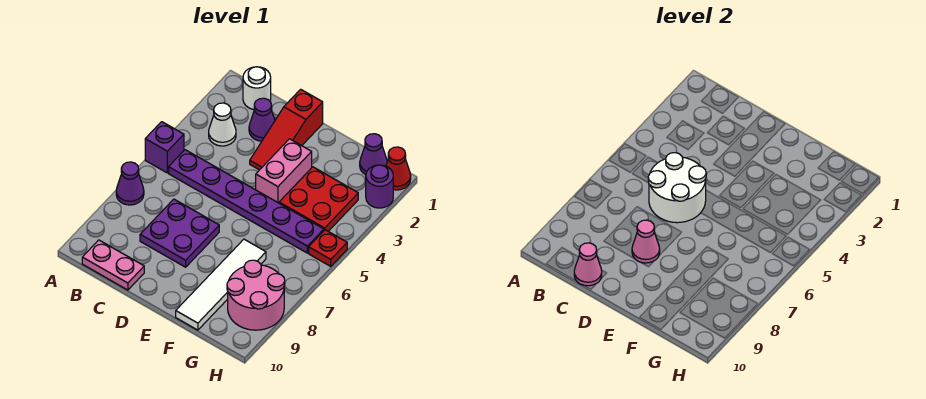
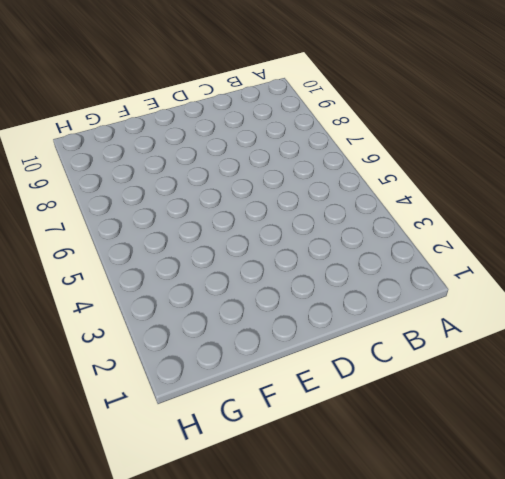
none -> purple 1x1 brick [145,122,184,173]
none -> purple 1x1 cone [116,162,144,205]
none -> white 1x1 round brick [243,67,271,110]

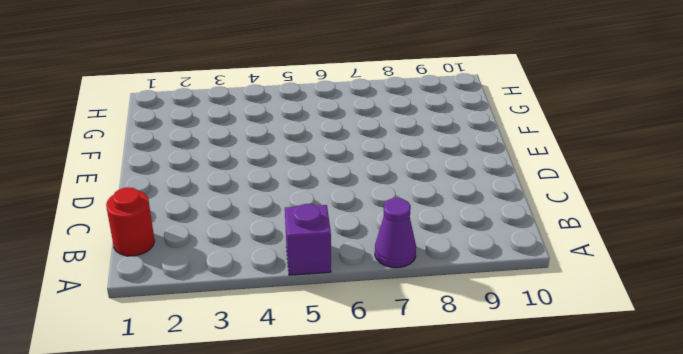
red 1x1 round brick [106,187,155,256] -> white 1x1 round brick [243,67,271,110]
none -> white 1x1 cone [209,103,236,146]
none -> purple 1x6 plate [169,150,324,253]
none -> pink 1x2 plate [82,240,144,290]

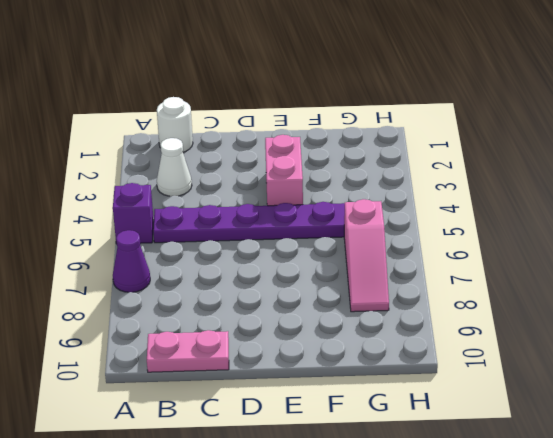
pink 1x3 slope [344,199,389,312] -> pink 2x2 round brick [227,260,285,330]
none -> purple 1x1 cone [249,98,275,141]
none -> purple 2x2 plate [140,199,219,267]
none -> red 1x3 slope [250,89,323,170]

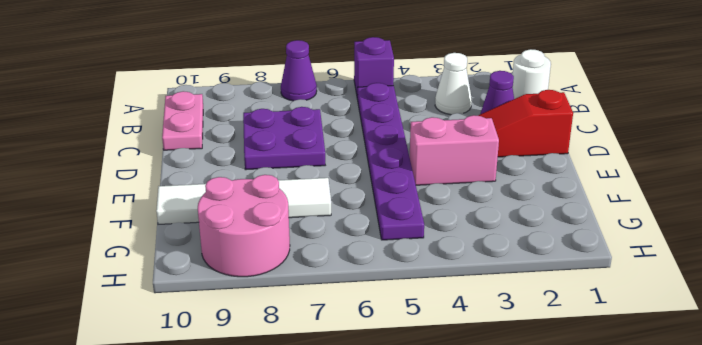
none -> red 2x2 plate [279,167,358,231]
none -> purple 1x1 cone [360,134,387,175]
none -> red 1x1 cone [386,147,411,190]

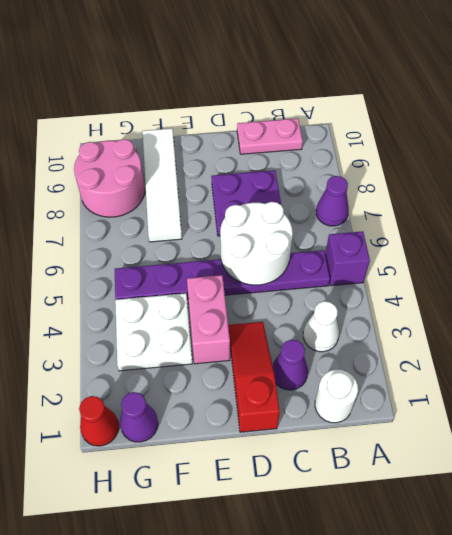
white 2x2 plate [115,293,193,371] -> red 2x2 plate [279,167,358,231]
none -> purple 1x1 round brick [366,165,393,208]
none -> red 1x1 plate [309,230,347,266]
none -> pink 1x1 cone [574,243,602,286]

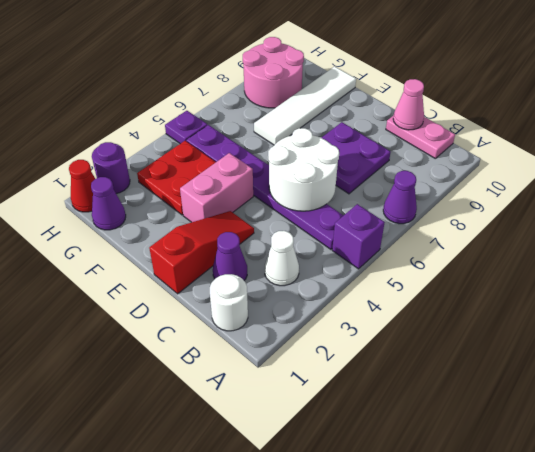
purple 1x1 plate [165,111,207,144] -> red 1x1 plate [309,230,347,266]
none -> pink 1x1 cone [632,220,660,263]

